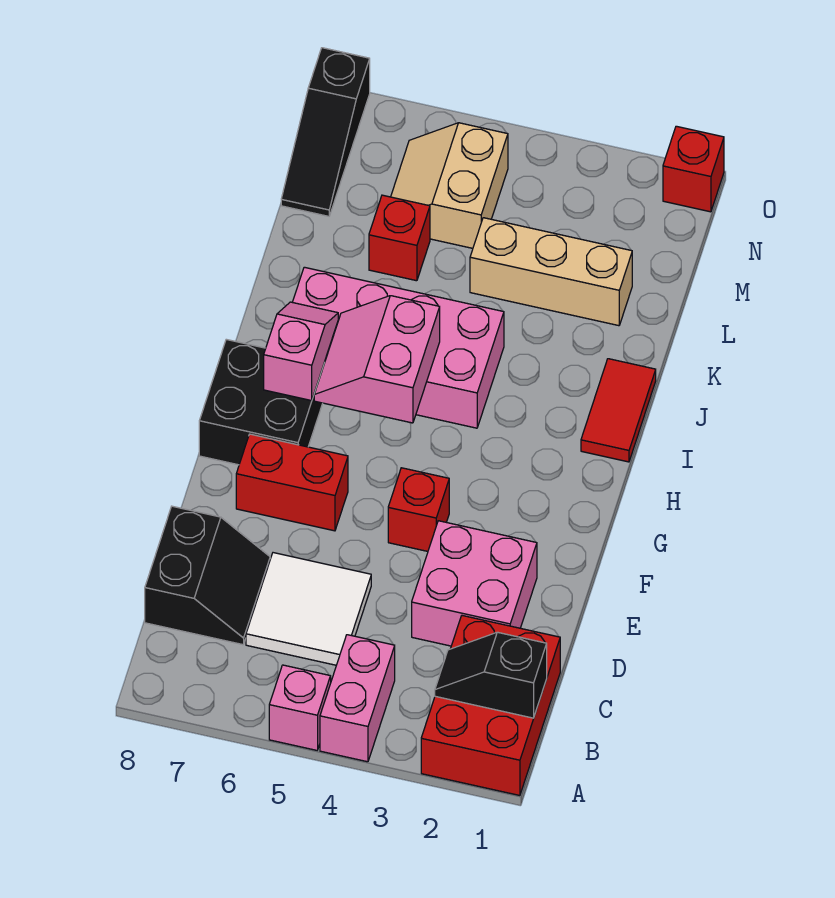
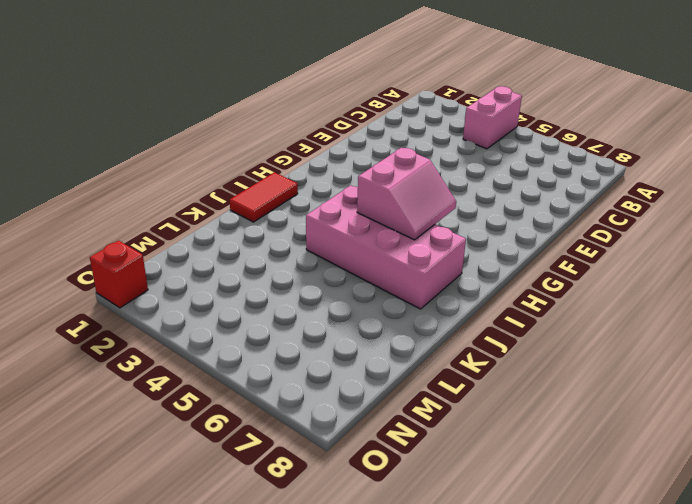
none -> red 2x3 brick [421,616,560,795]
none -> pink 1x1 brick [269,665,331,750]
none -> white 2x2 tile [246,553,371,665]

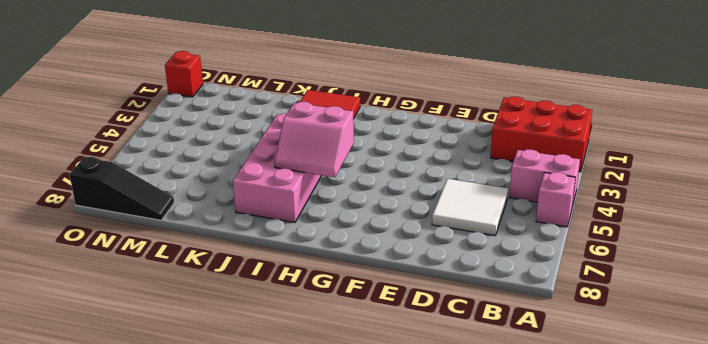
none -> black 2x2 slope [145,506,270,645]
none -> pink 2x2 brick [412,521,537,646]
none -> red 1x1 brick [388,468,449,551]

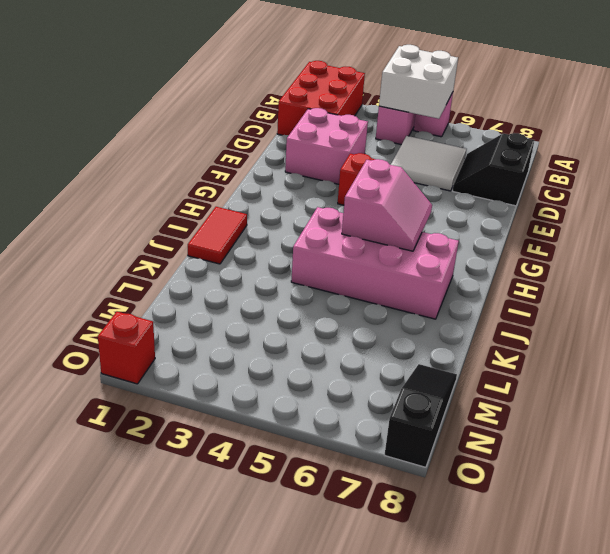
white 2x2 brick [379,45,458,119] -> none
none -> red 1x2 brick [236,434,348,531]
none -> black 2x2 brick [199,339,324,465]
none -> tan 1x3 brick [470,218,632,326]

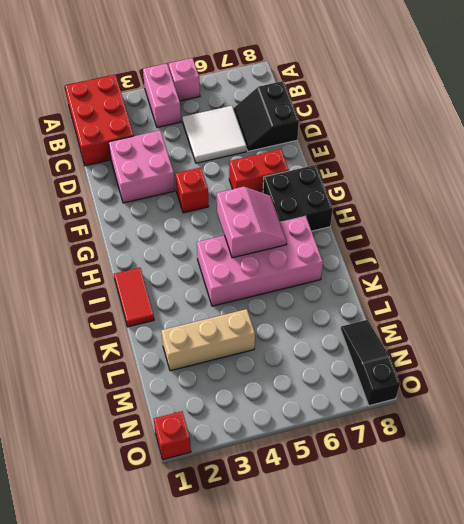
none -> red 1x1 brick [369,195,430,281]
none -> tan 2x2 slope [391,123,508,248]
none -> black 1x2 slope [435,632,547,718]

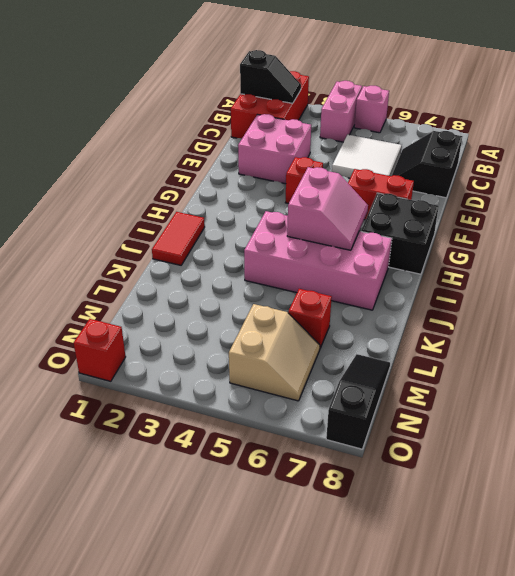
none -> tan 1x3 brick [470,218,632,326]
none -> pink 1x2 slope [264,302,338,401]

